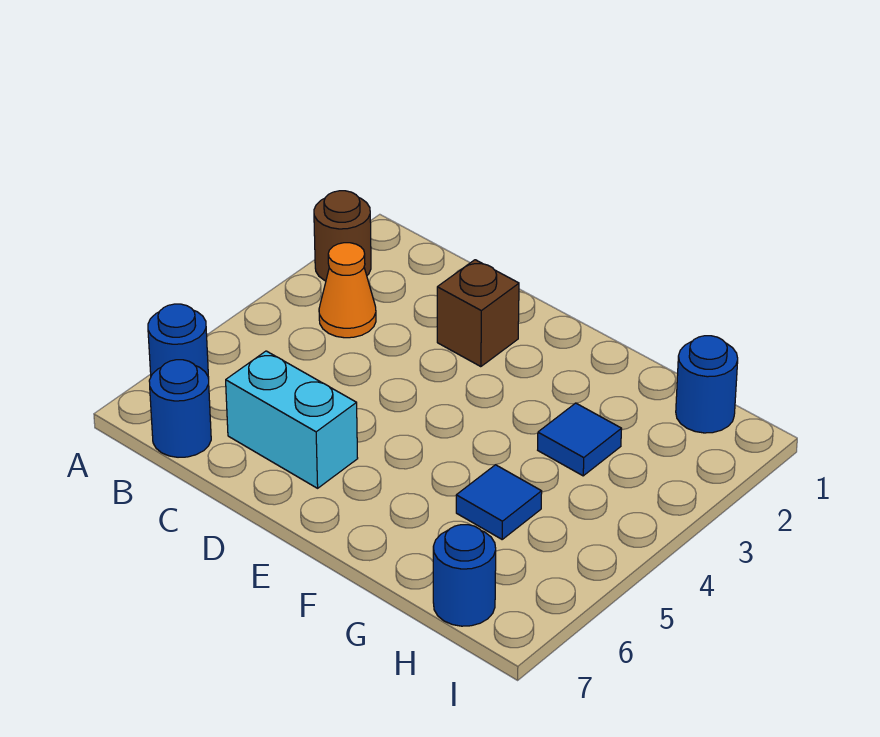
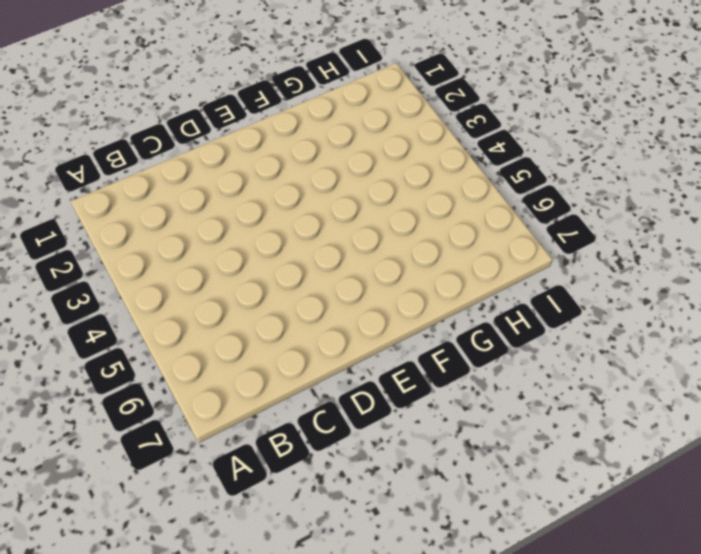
none -> brown 1x1 round brick [314,191,371,281]
none -> blue 1x1 round brick [148,304,209,379]

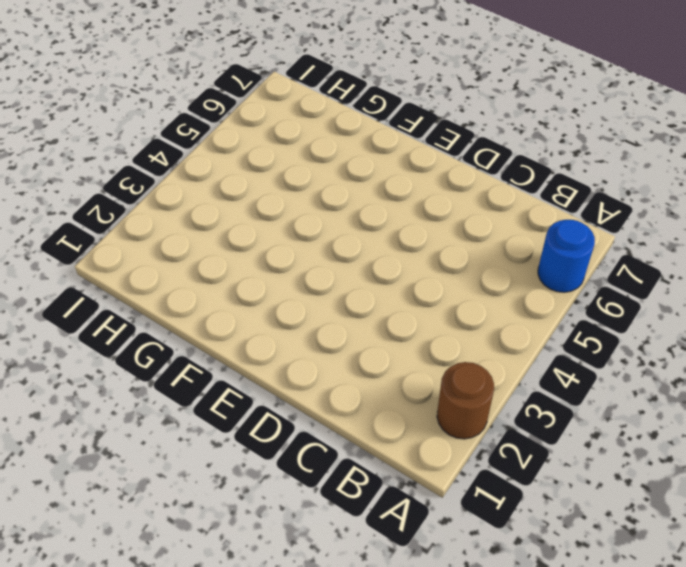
none -> orange 1x1 cone [319,243,376,338]
none -> blue 1x1 round brick [149,360,211,457]

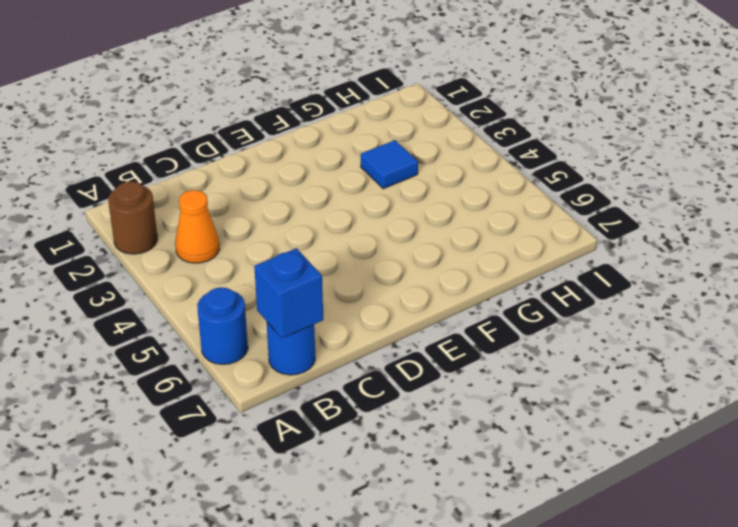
blue 1x1 brick [254,248,323,338] -> none
none -> cyan 1x2 brick [226,351,358,488]
none -> brown 1x1 brick [437,260,519,367]

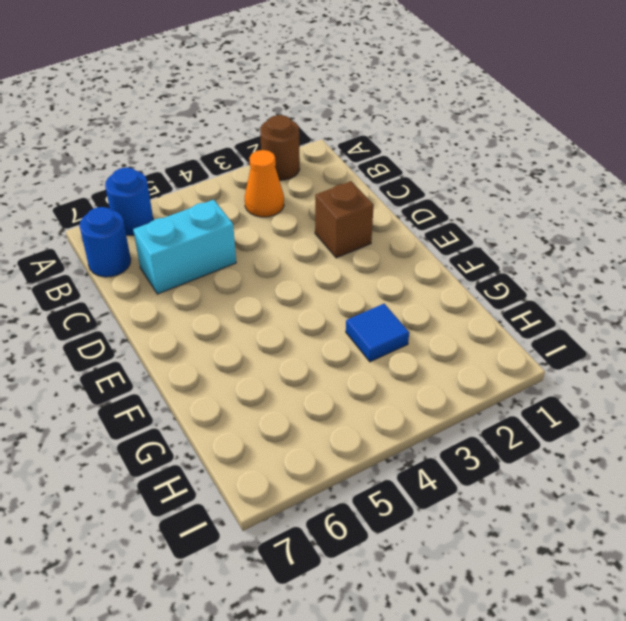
cyan 1x2 brick [133,200,236,294] -> cyan 1x2 brick turned to [226,351,358,488]
none -> blue 1x1 tile [456,465,542,539]
none -> blue 1x1 round brick [676,336,738,433]

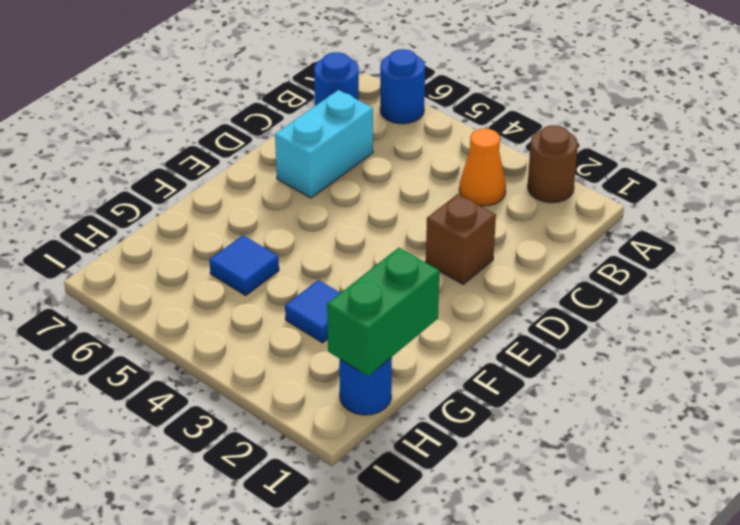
green 1x2 brick [327,248,440,376] -> none
none -> blue 1x1 round brick [433,525,496,626]

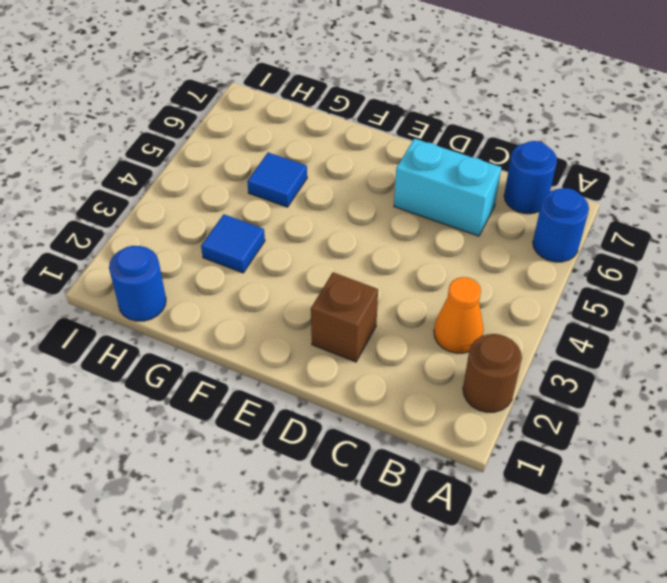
none -> blue 1x1 round brick [433,525,496,626]

